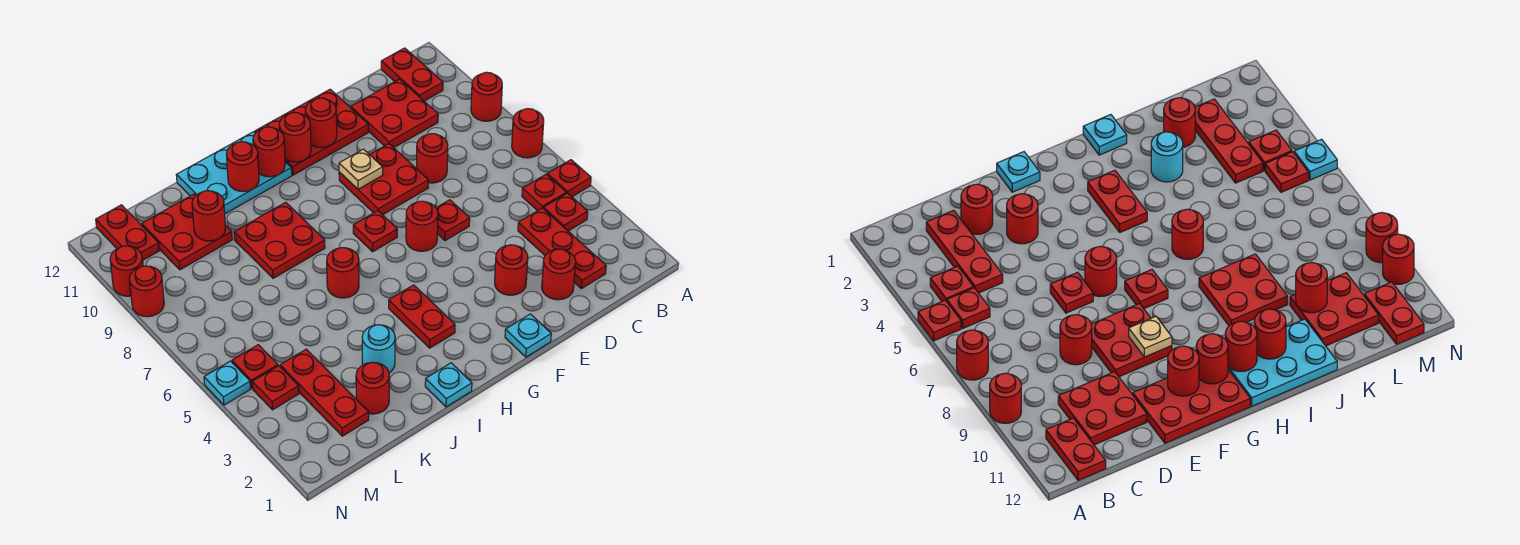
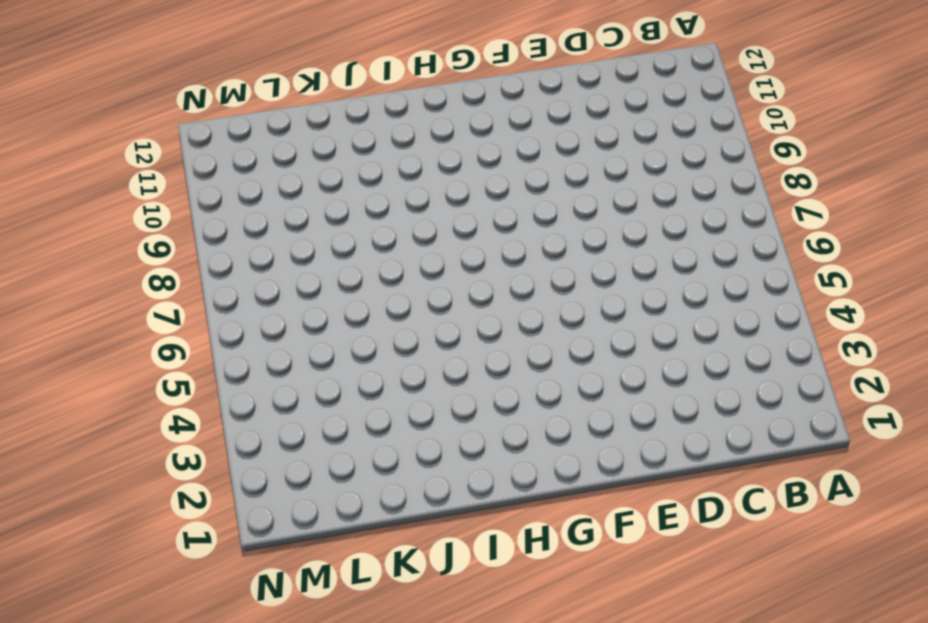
none -> red 1x1 plate [547,160,591,197]
none -> red 1x1 round brick [512,109,544,158]
none -> red 1x1 round brick [471,72,502,121]
none -> red 1x1 plate [544,193,588,231]

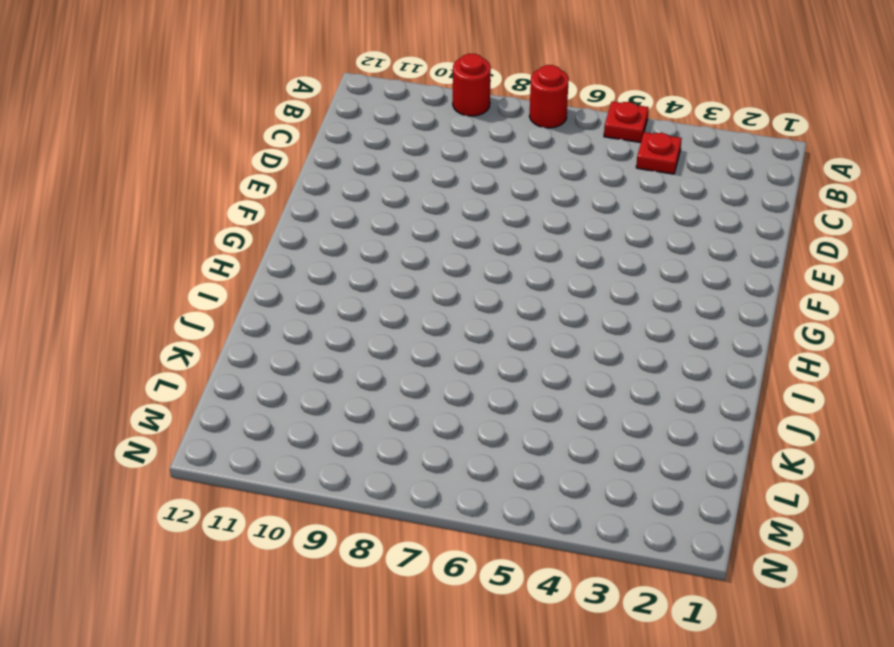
none -> red 1x1 plate [522,174,566,211]
none -> red 1x2 plate [381,48,443,101]
none -> red 1x3 plate [518,208,606,289]
none -> red 2x2 plate [351,79,438,148]

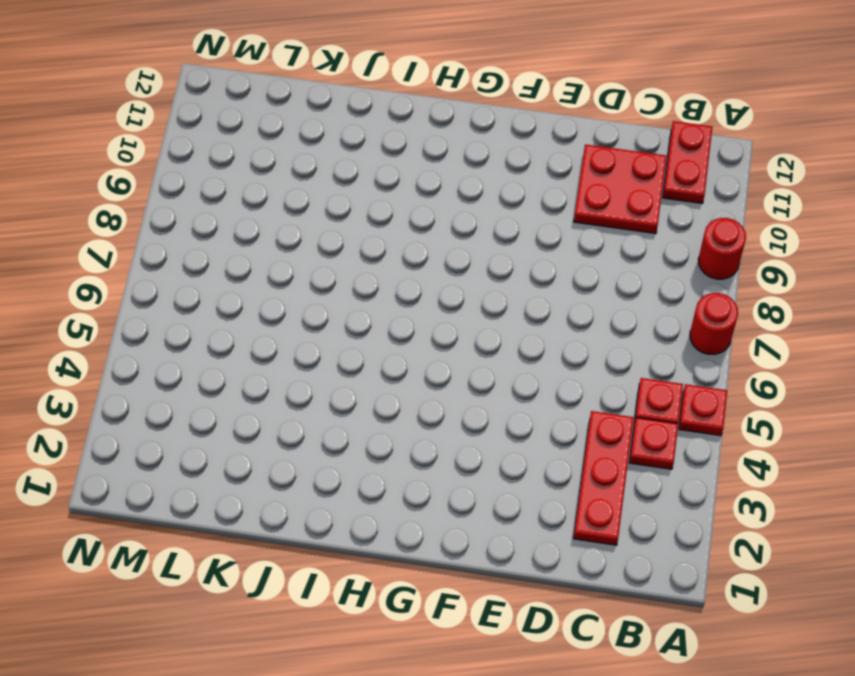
none -> red 1x1 round brick [542,249,576,300]
none -> red 1x1 round brick [416,134,448,183]
none -> red 1x1 round brick [495,245,528,295]
none -> red 1x1 plate [436,200,470,241]

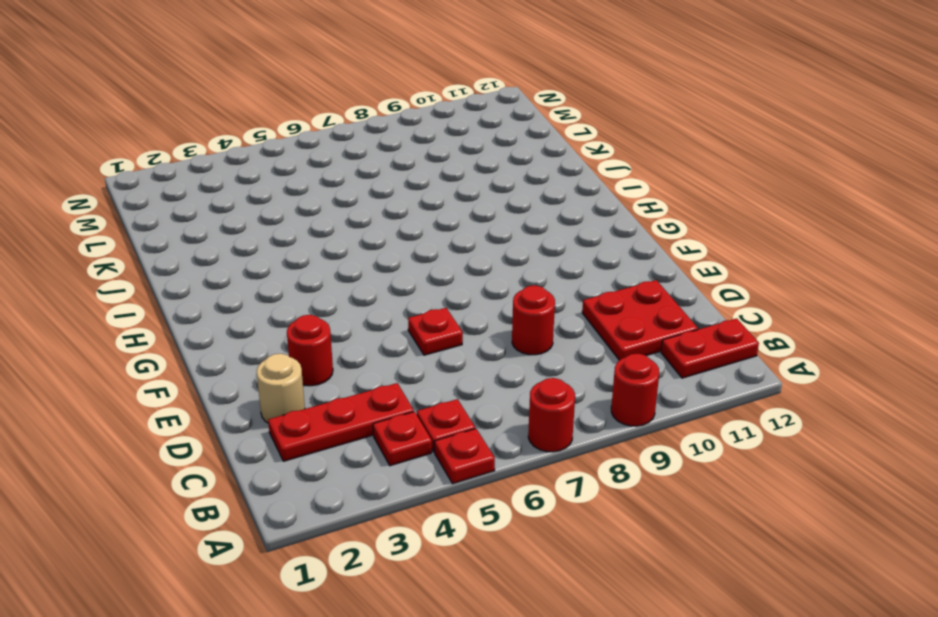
tan 1x1 round brick [257,354,305,423] -> red 1x1 round brick [542,249,576,300]
none -> red 2x2 plate [339,144,428,215]
none -> red 2x3 plate [255,89,368,175]
none -> cyan 1x1 plate [505,314,551,357]
none -> red 1x1 round brick [406,201,438,251]

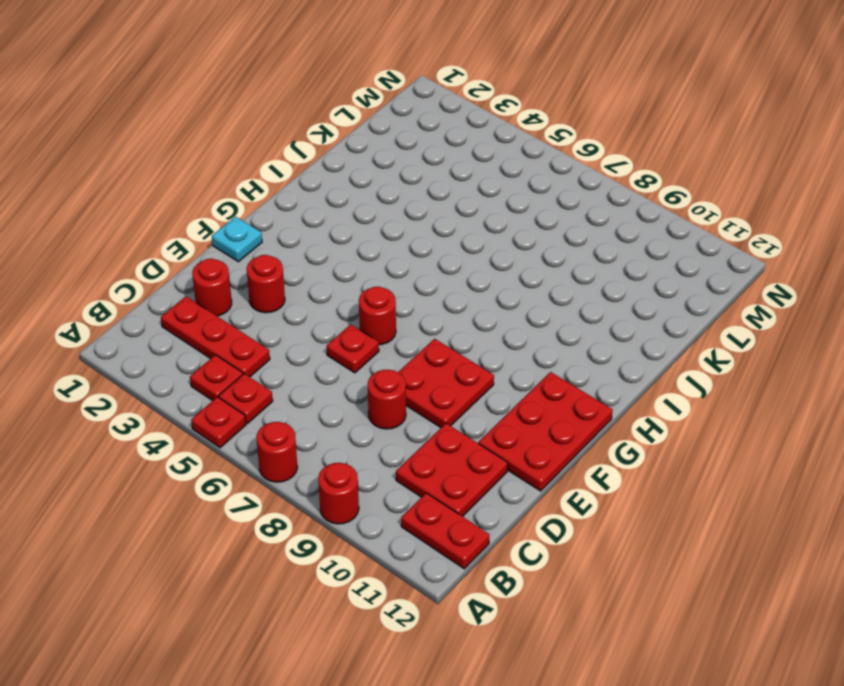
none -> red 1x1 plate [353,211,397,252]
none -> red 1x2 plate [389,285,455,348]
none -> cyan 2x3 plate [176,132,292,214]
none -> cyan 1x1 plate [425,363,472,407]

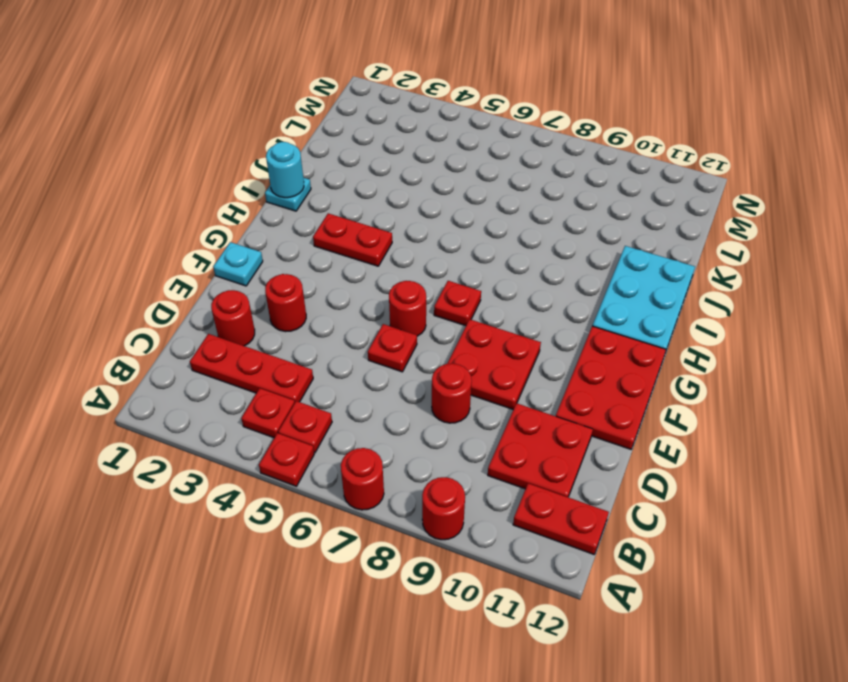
cyan 1x1 round brick [266,142,304,198] -> cyan 1x1 round brick moved to [362,325,395,373]
none -> red 1x1 round brick [327,248,359,298]
none -> red 2x2 plate [234,202,325,278]
none -> red 1x1 round brick [356,362,389,414]
none -> red 2x2 plate [142,194,232,270]

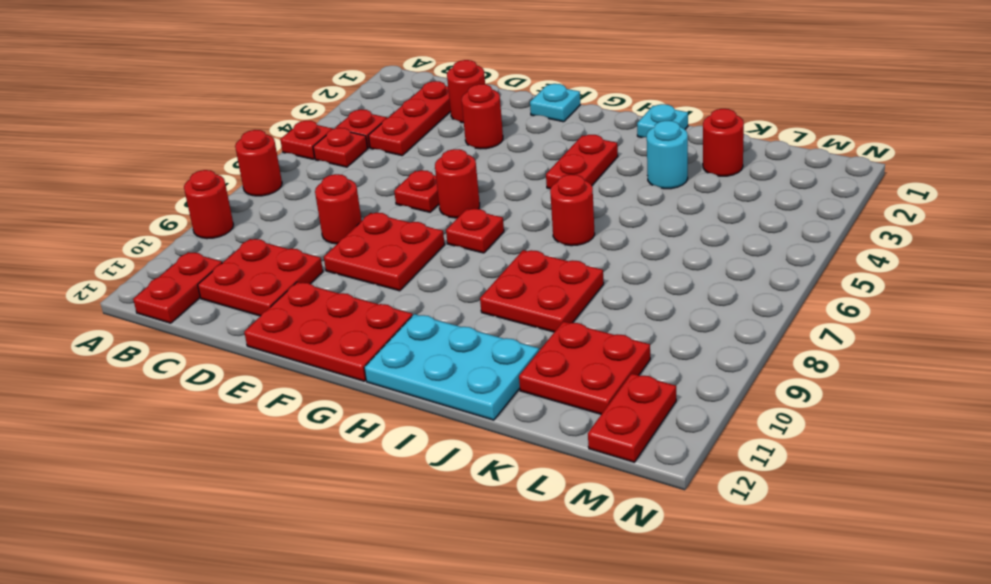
none -> red 1x3 plate [280,349,369,436]
none -> red 1x1 plate [252,366,299,410]
none -> red 1x1 plate [232,345,278,388]
none -> cyan 1x1 plate [204,361,250,405]

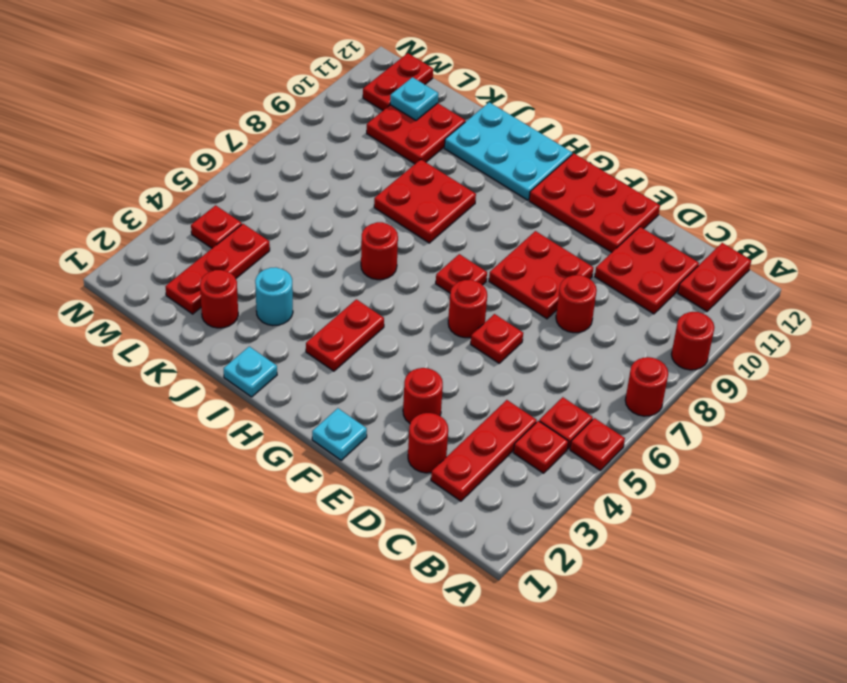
cyan 1x1 plate [390,77,438,120] -> cyan 1x1 plate moved to [204,361,250,405]
none -> red 1x1 plate [232,345,278,388]
none -> red 1x1 round brick [130,266,164,317]
none -> red 1x1 round brick [110,246,143,296]
none -> tan 1x1 plate [339,149,383,189]

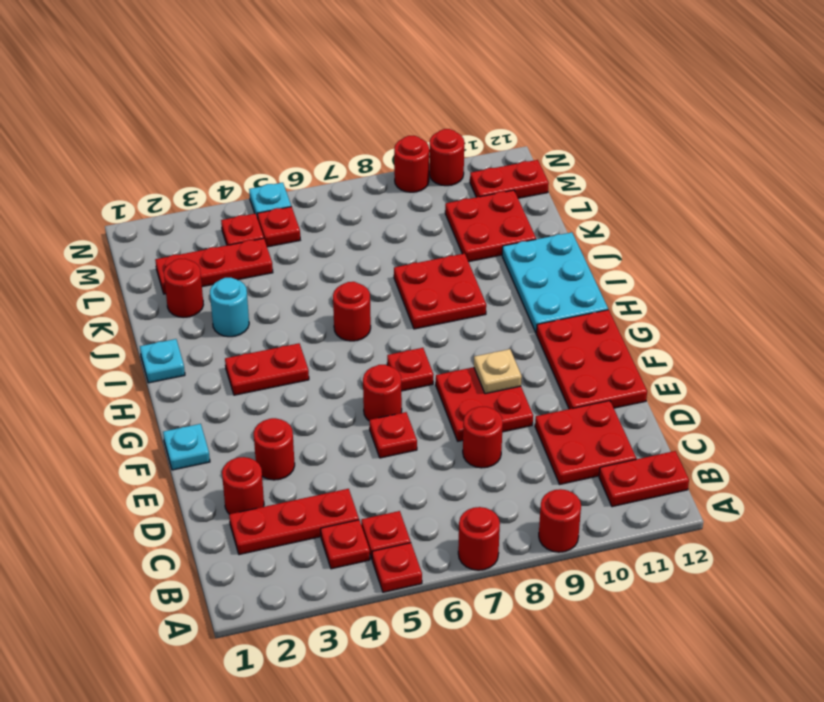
none -> red 1x1 round brick [305,98,337,148]
none -> red 1x1 round brick [279,112,311,162]
none -> red 1x1 round brick [253,127,285,177]
none -> red 1x1 round brick [227,142,259,192]

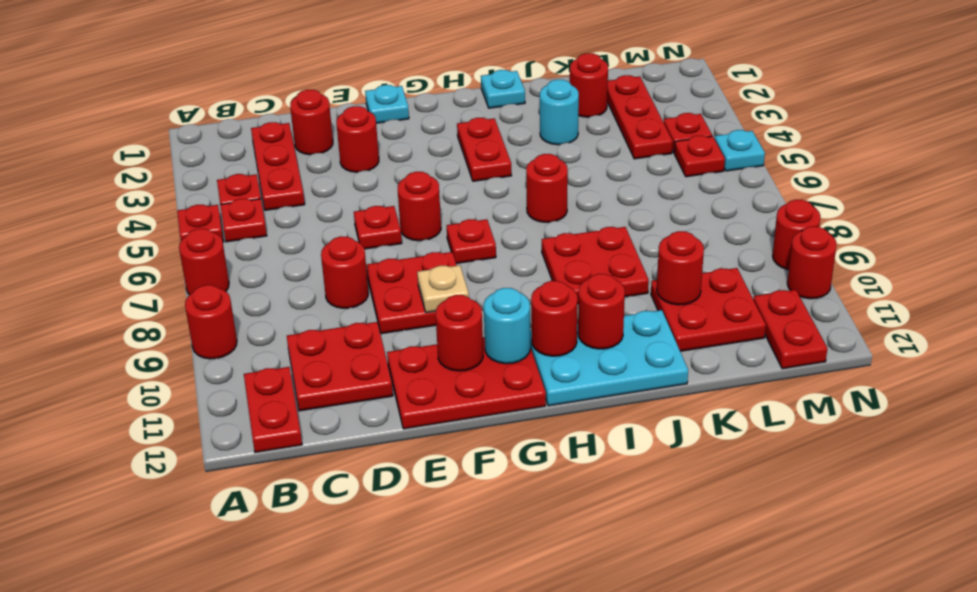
cyan 1x1 round brick [484,288,530,364] -> red 1x1 round brick [279,112,311,162]

